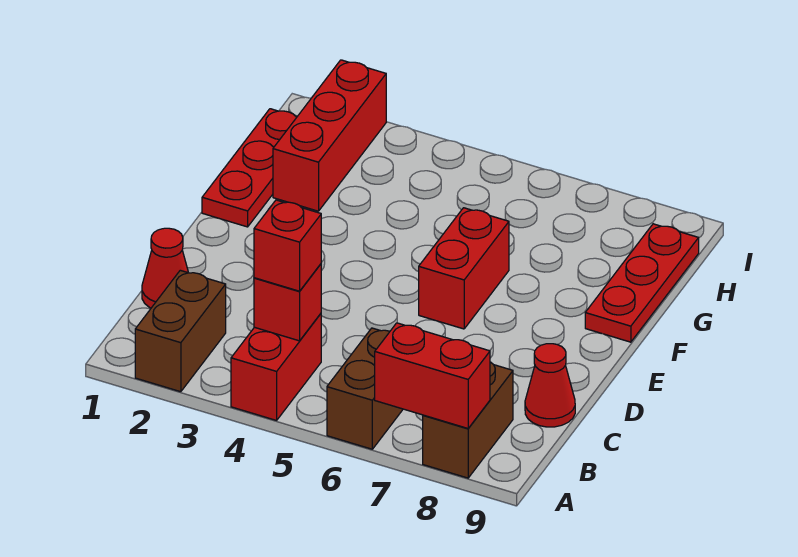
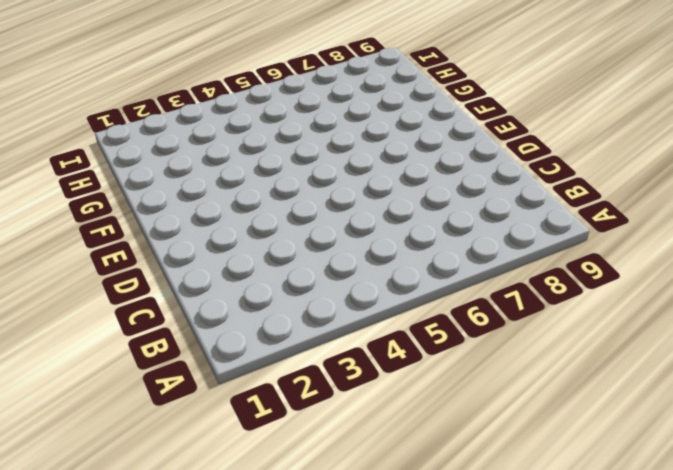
none -> brown 1x2 brick [135,270,226,392]
none -> red 1x2 brick [231,314,321,420]
none -> brown 1x2 brick [327,328,403,449]

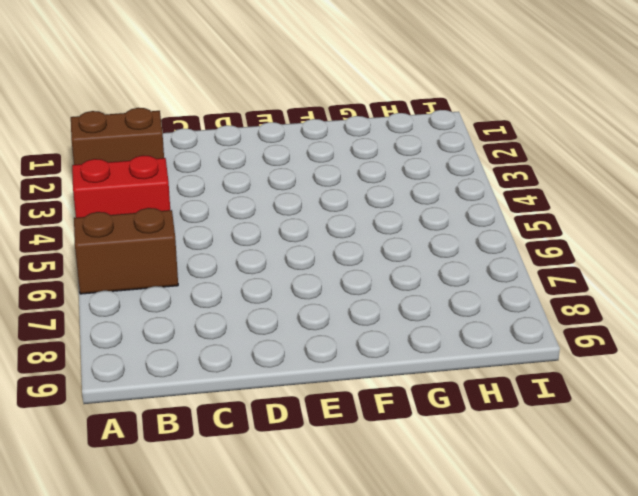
none -> brown 1x2 brick [423,362,513,478]
none -> red 1x1 cone [142,228,188,308]
none -> red 1x1 cone [525,344,575,427]

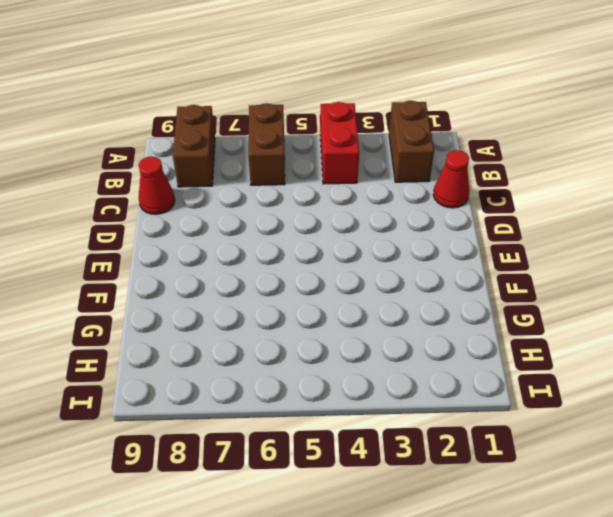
none -> red 1x2 brick [419,208,509,329]
none -> red 1x3 plate [202,109,297,227]
none -> red 1x3 plate [585,224,699,342]

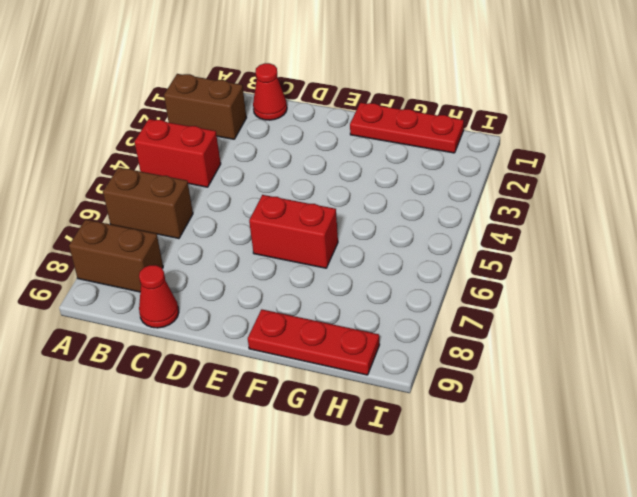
none -> red 1x3 brick [273,60,386,211]
none -> red 1x2 brick [375,323,490,428]
none -> red 1x1 brick [254,264,321,341]

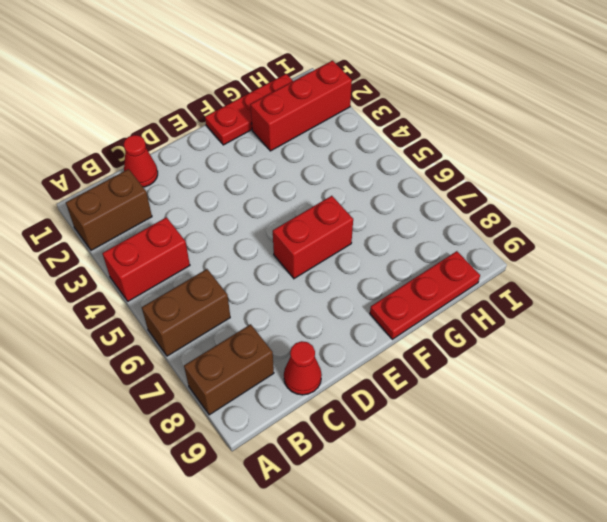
none -> red 1x2 brick [375,323,490,428]
none -> red 1x1 brick [254,264,321,341]
none -> red 1x1 brick [254,200,321,291]

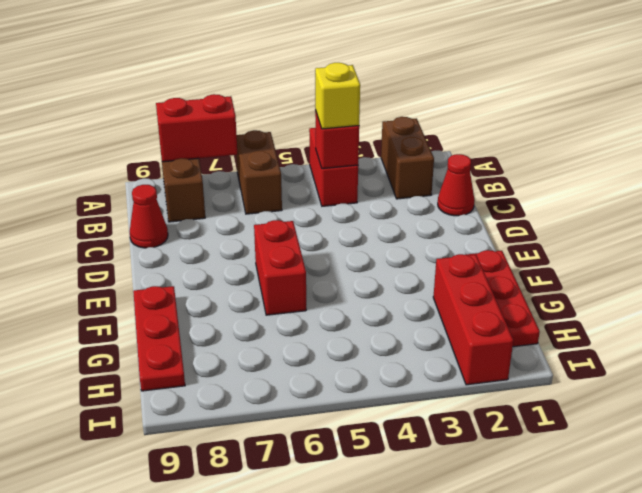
yellow 1x1 brick [315,63,360,129] -> red 1x1 brick [254,200,321,291]

